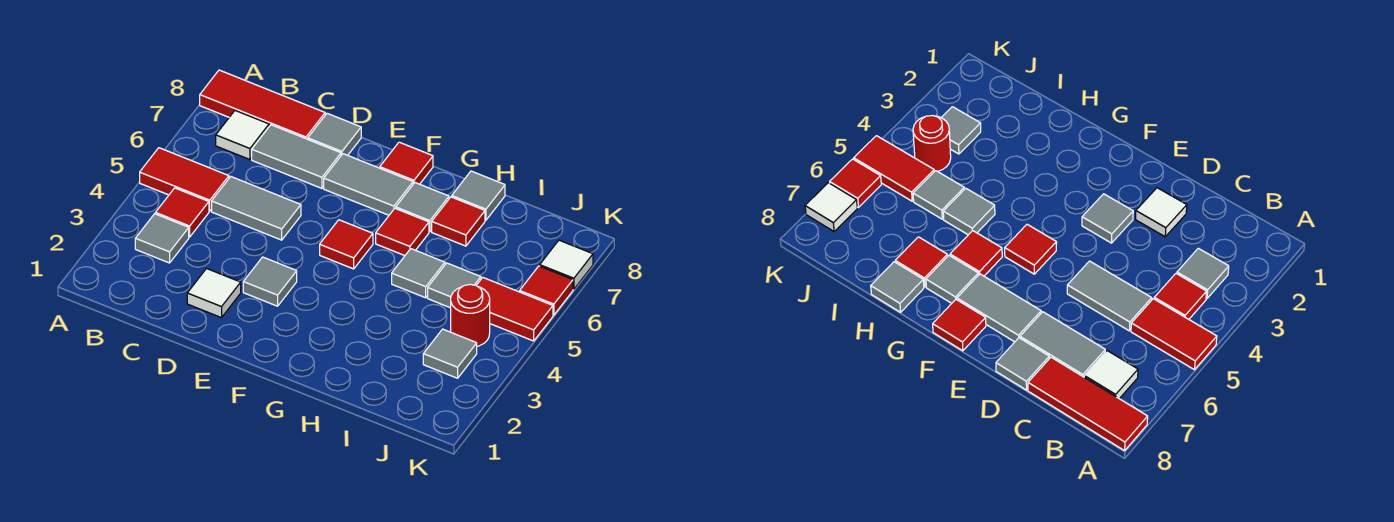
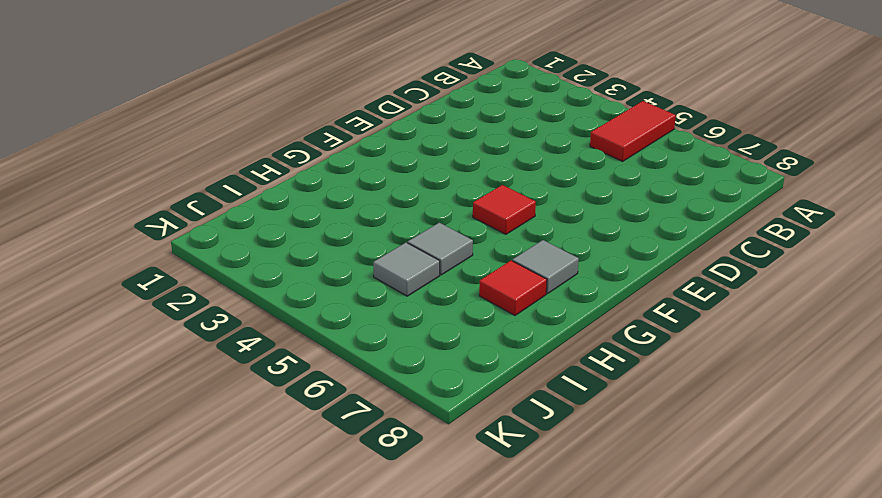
none -> red 1x3 tile [200,70,325,139]
none -> grey 1x1 tile [135,214,189,263]
none -> red 1x1 tile [155,188,209,237]

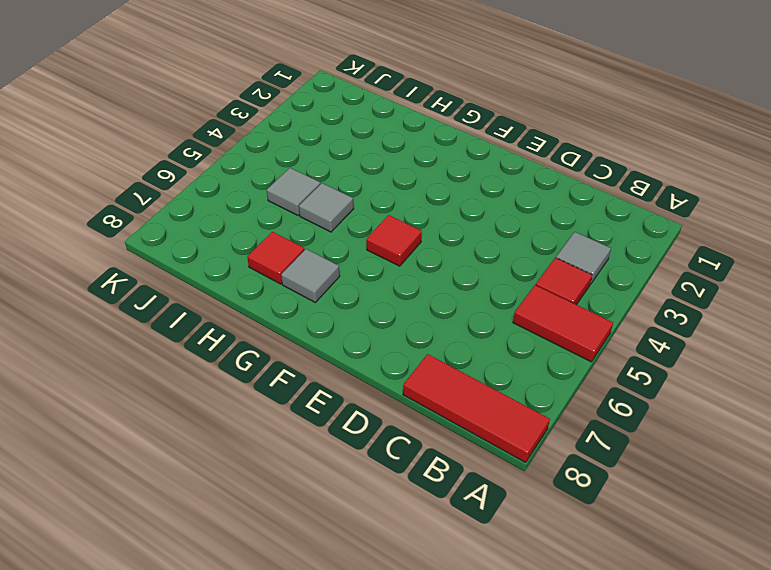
none -> white 1x1 tile [216,111,269,160]
none -> grey 1x2 tile [212,177,301,240]
none -> grey 1x2 tile [252,125,341,188]

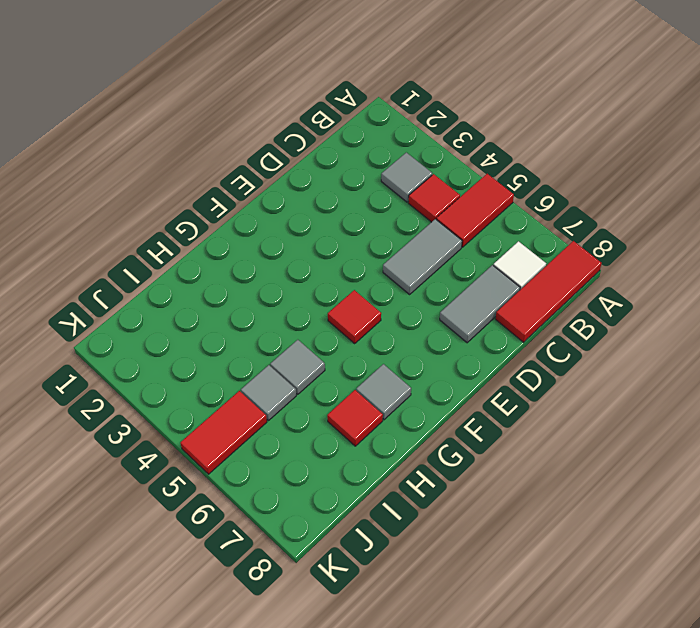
none -> white 1x1 tile [187,269,241,318]
none -> grey 1x1 tile [308,113,361,155]
none -> grey 1x1 tile [243,257,297,306]

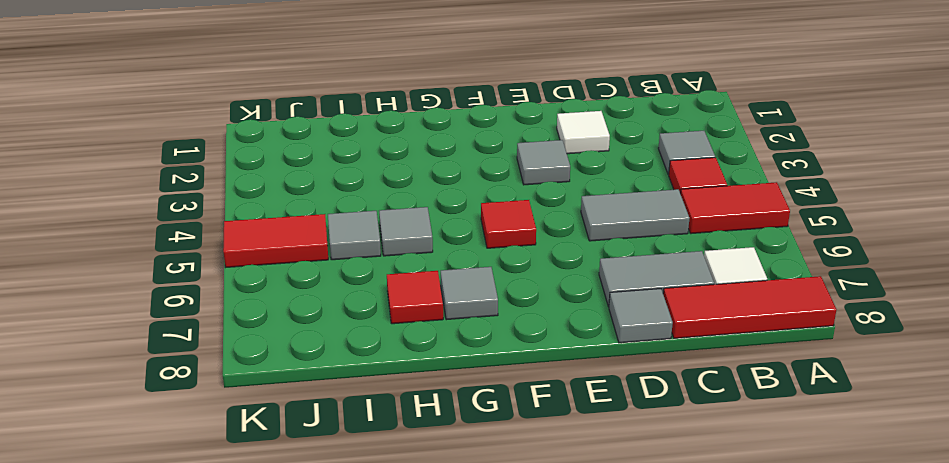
none -> grey 1x2 tile [324,154,413,215]
none -> red 1x1 tile [380,142,433,184]
none -> red 1x1 tile [376,208,429,256]

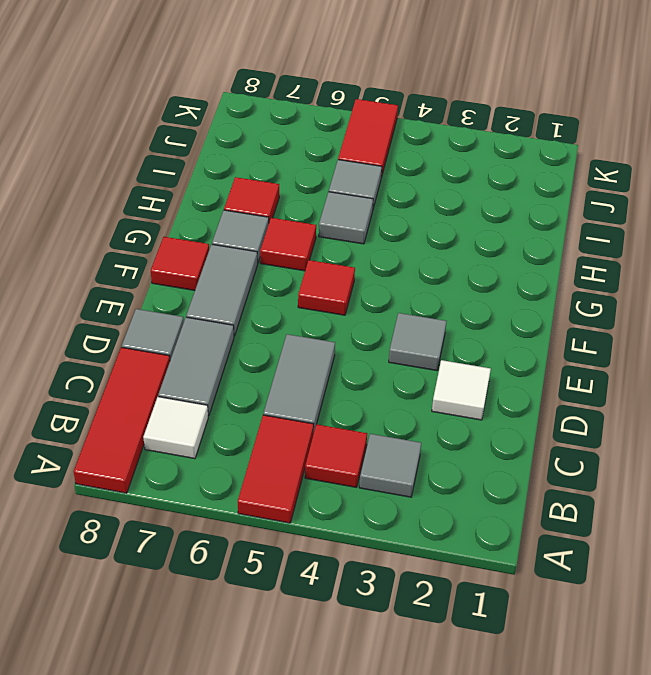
none -> grey 1x1 tile [452,171,505,220]
none -> grey 1x1 tile [423,329,477,378]
none -> red 1x1 round brick [451,285,490,346]

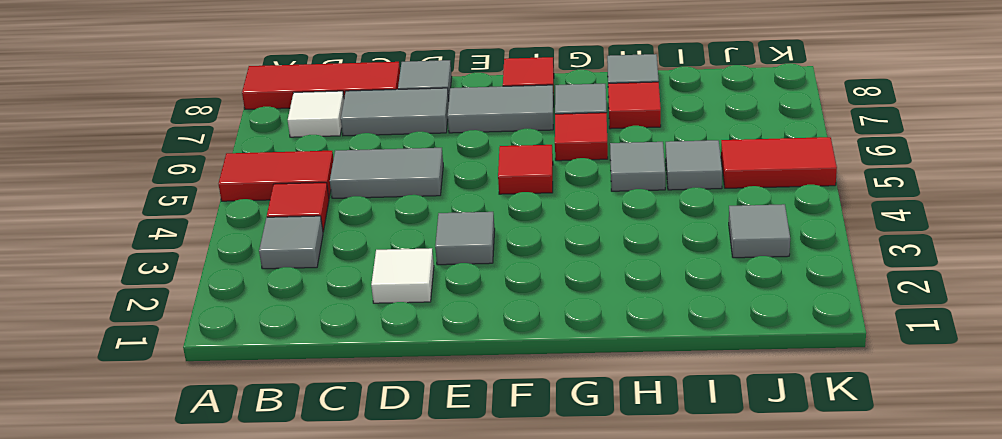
none -> red 1x1 round brick [451,285,490,346]
none -> red 1x1 tile [520,266,573,315]
none -> white 1x1 tile [540,240,593,289]

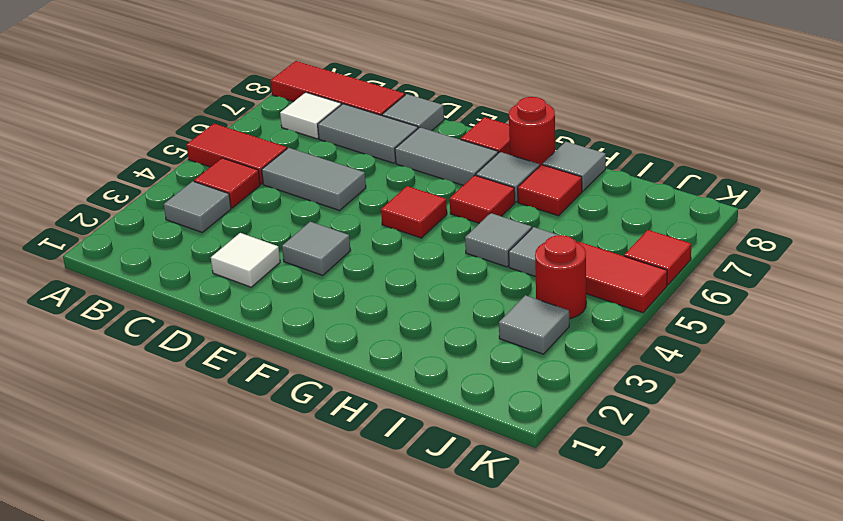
red 1x1 round brick [509,97,555,166] -> none
none -> white 1x1 tile [540,240,593,289]

